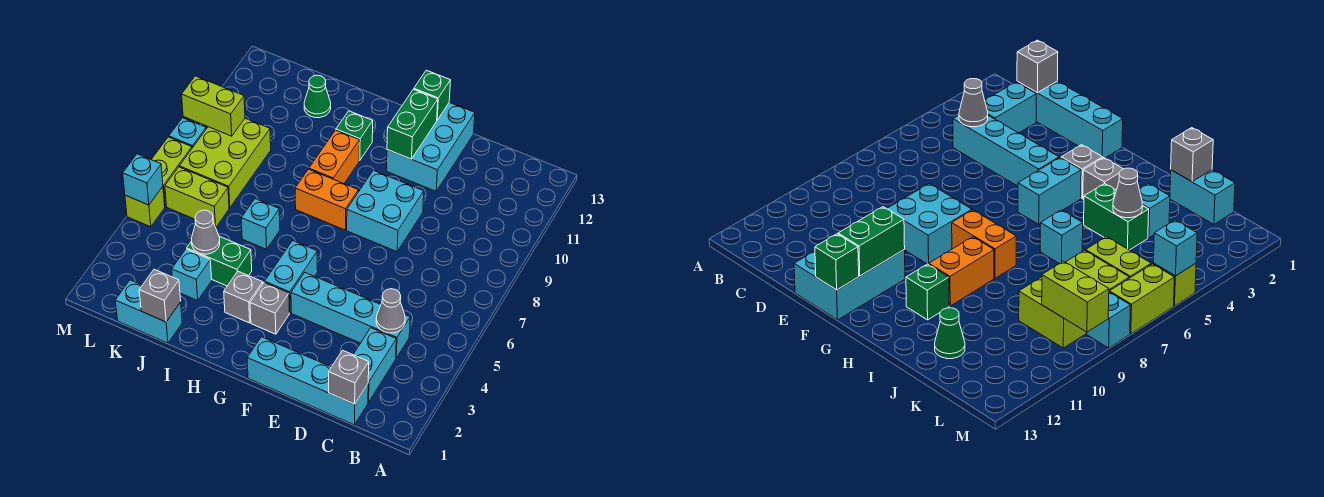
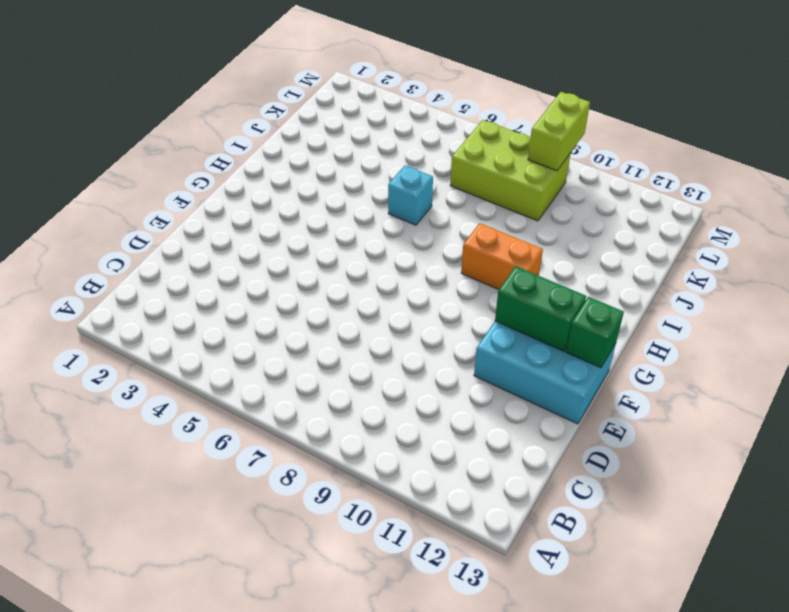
none -> cyan 1x4 brick [247,337,368,425]
none -> cyan 1x2 brick [353,328,396,402]
none -> cyan 1x4 brick [291,273,410,358]

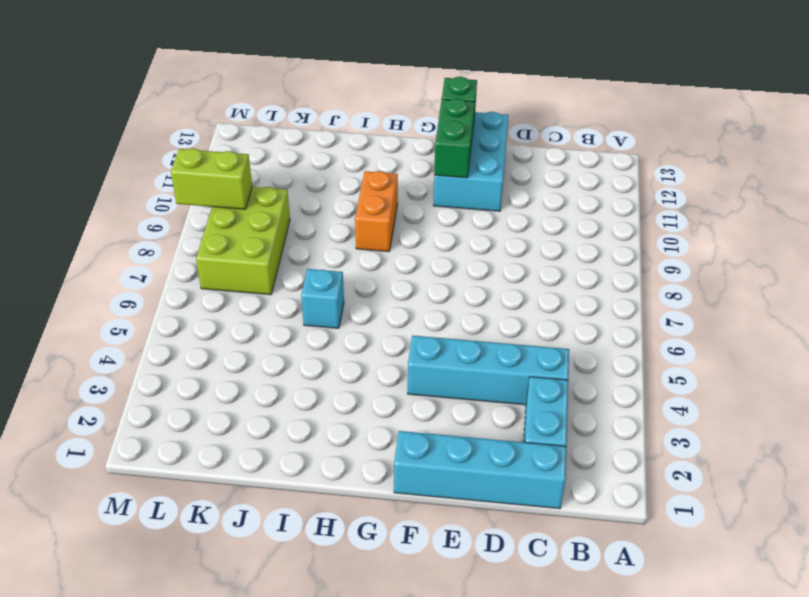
none -> cyan 2x2 brick [347,170,424,252]
none -> grey 1x1 brick [250,282,289,334]
none -> cyan 1x2 brick [265,241,318,313]

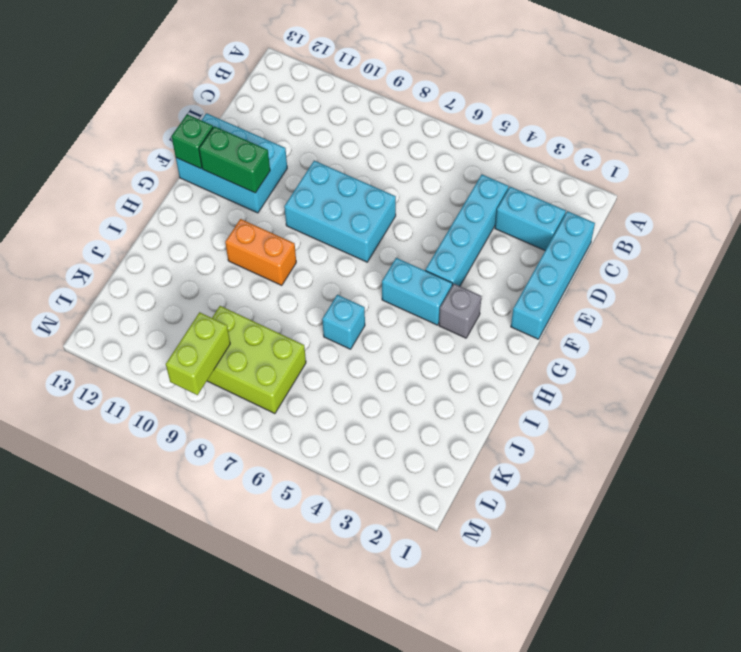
cyan 2x3 brick [284,161,396,262] -> cyan 2x2 brick [347,170,424,252]
none -> orange 1x2 brick [295,169,359,230]
none -> grey 1x1 brick [224,271,263,323]
none -> green 1x1 brick [336,111,373,160]

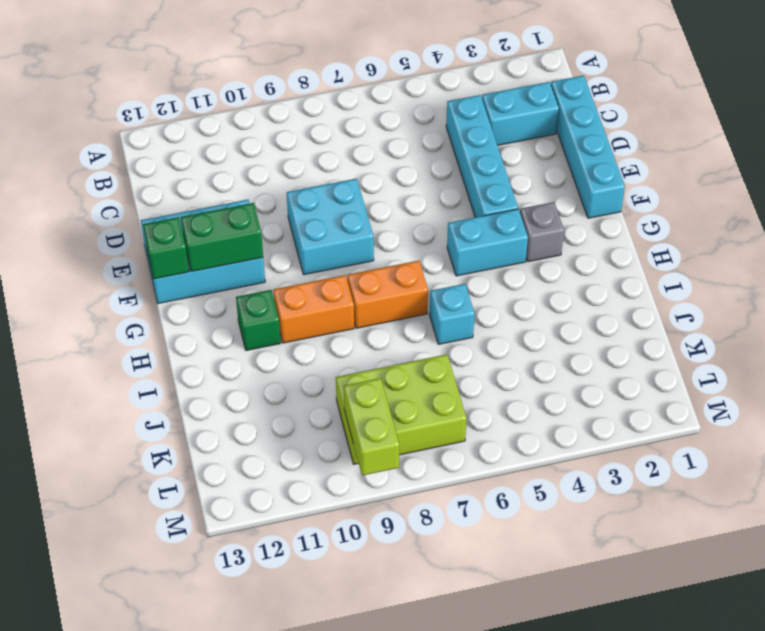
orange 1x2 brick [348,261,428,328] -> orange 1x2 brick turned to [295,169,359,230]
none -> grey 1x1 brick [224,271,263,323]
none -> green 1x2 brick [187,236,252,286]
none -> cyan 1x2 brick [115,280,182,343]

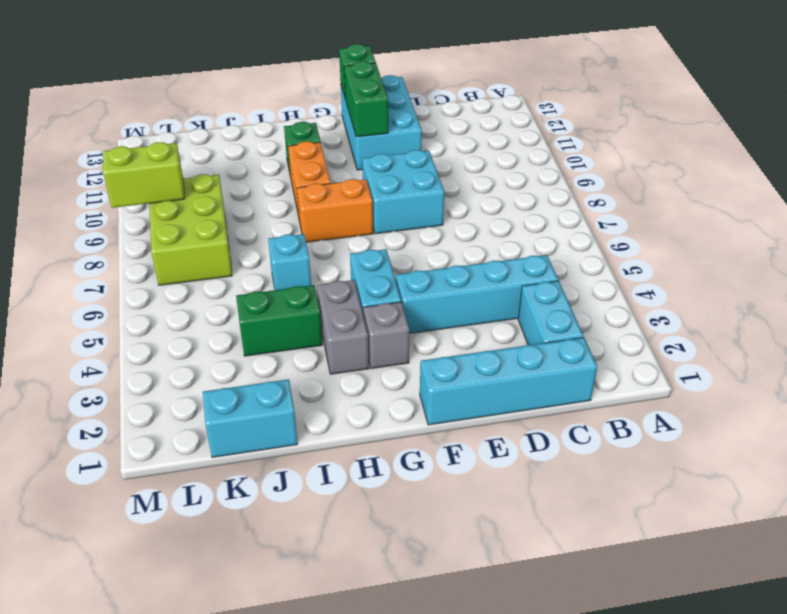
grey 1x2 brick [317,280,369,374] -> grey 1x1 brick [224,271,263,323]
none -> cyan 1x1 brick [172,249,212,300]
none -> green 1x1 cone [304,75,331,118]
none -> lime 1x2 brick [165,167,229,227]

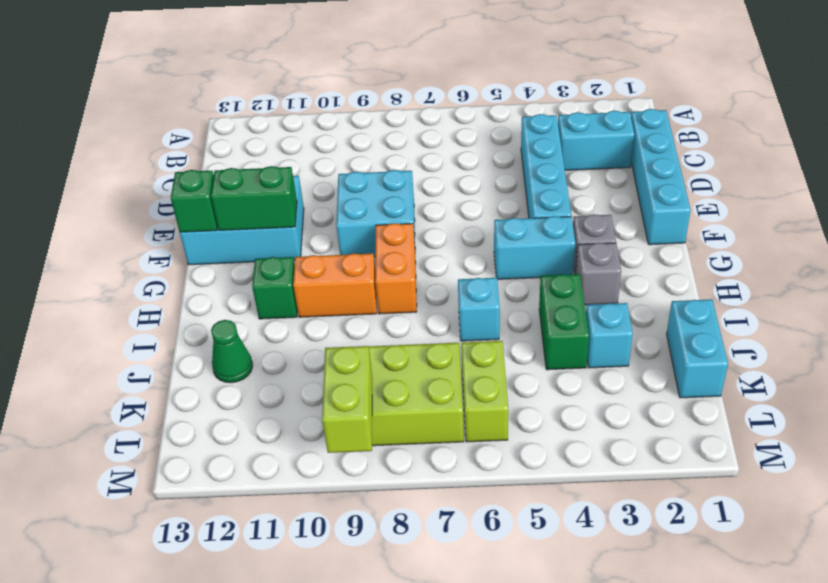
none -> lime 1x1 brick [125,187,165,227]
none -> lime 1x2 brick [151,137,192,206]
none -> cyan 1x1 brick [169,118,206,148]

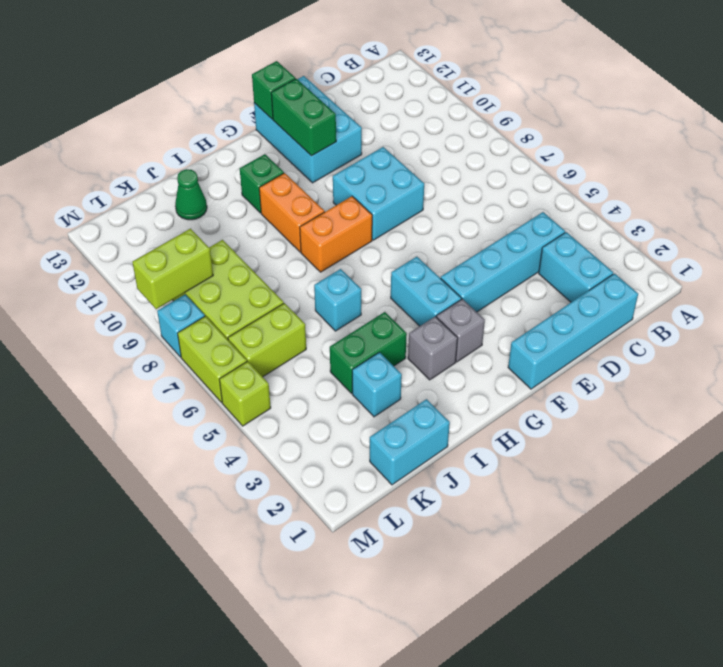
none -> grey 1x1 brick [329,350,369,404]
none -> grey 1x1 cone [376,289,405,333]
none -> grey 1x1 brick [139,269,181,322]

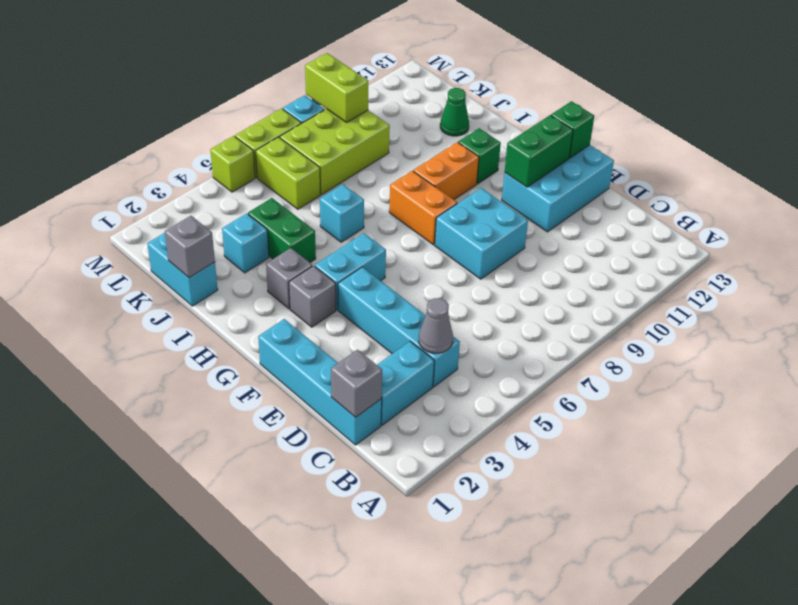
none -> grey 1x1 cone [191,210,220,254]
none -> cyan 1x1 brick [123,154,163,205]

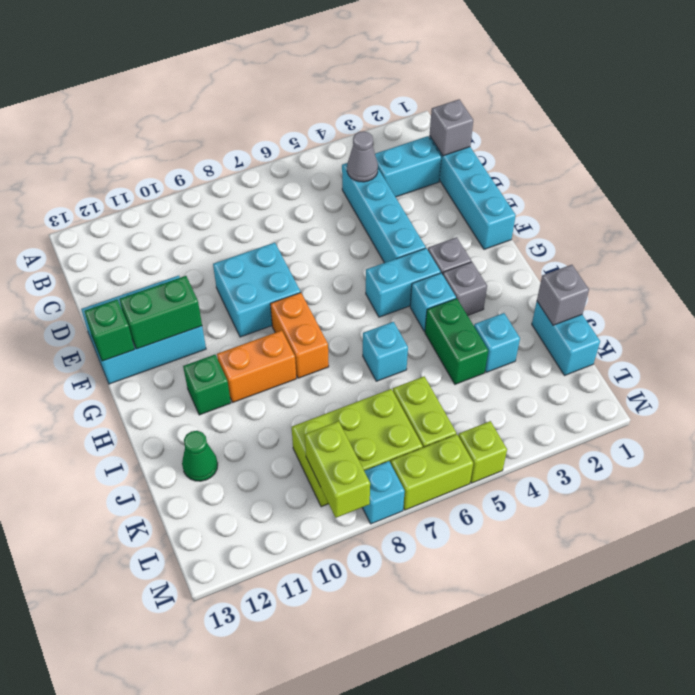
cyan 1x1 brick [410,273,456,331] -> cyan 1x1 brick moved to [123,154,163,205]
none -> grey 1x1 cone [191,210,220,254]

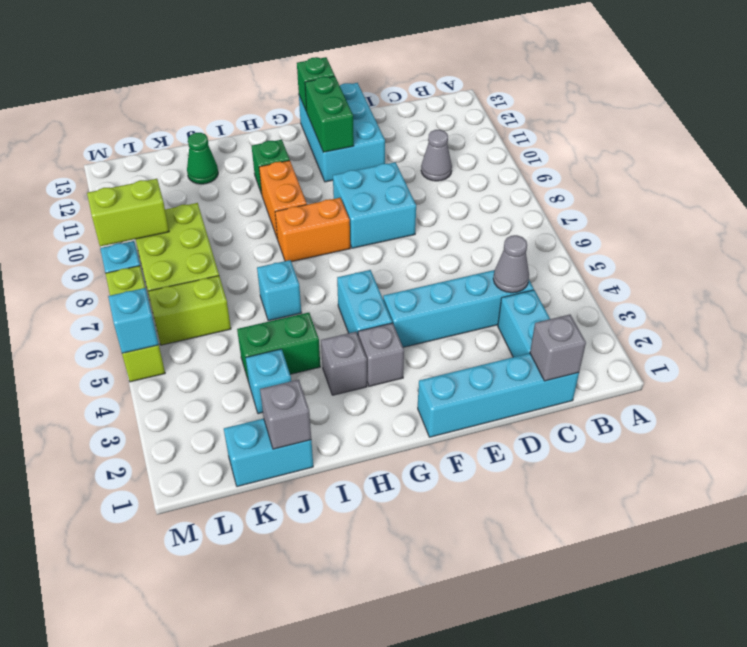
grey 1x1 cone [421,130,452,181] -> grey 1x1 cone moved to [191,210,220,254]

